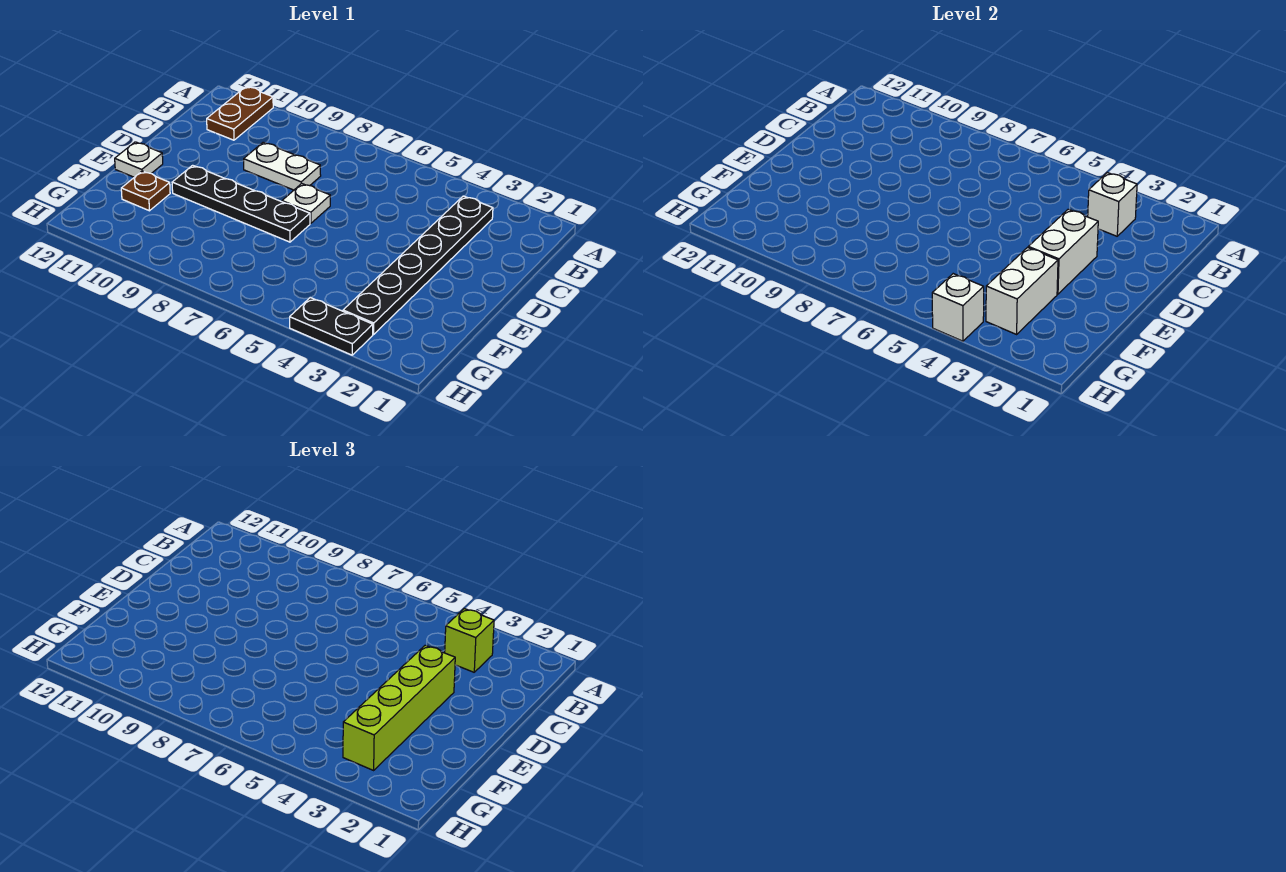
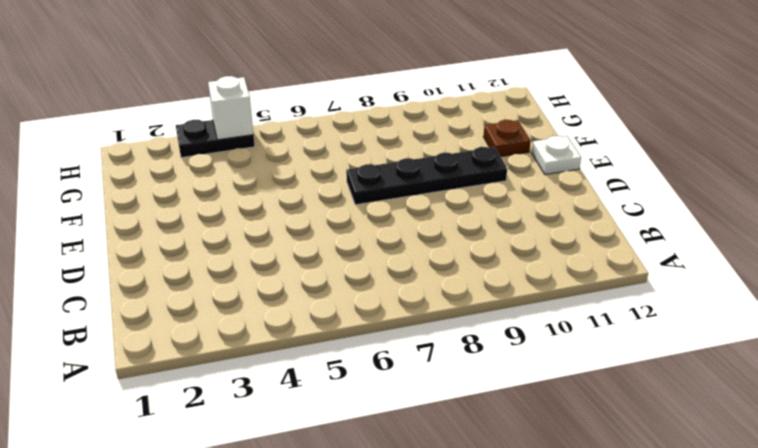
none -> brown 1x2 plate [207,86,273,140]
none -> black 1x6 plate [343,196,493,334]
none -> white 1x2 plate [244,142,321,190]

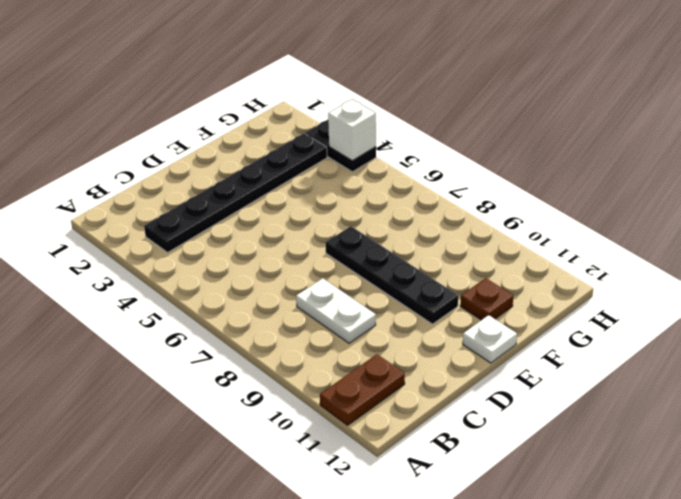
none -> white 1x1 plate [282,184,330,224]
none -> white 1x1 brick [1088,173,1137,236]
none -> white 1x2 brick [1028,209,1098,294]

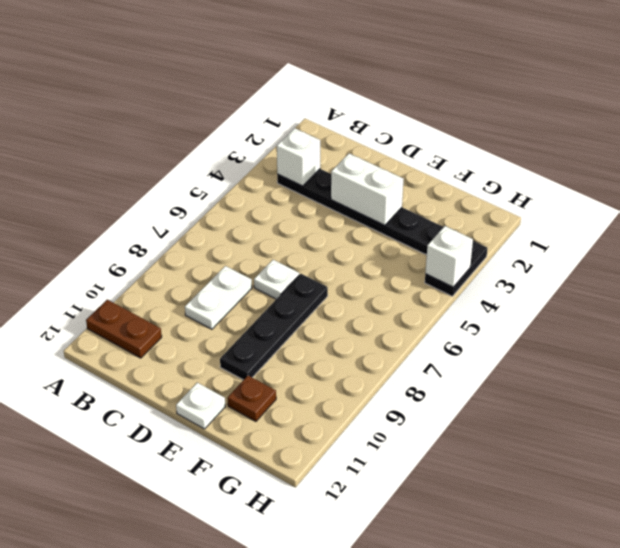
none -> white 1x2 brick [986,248,1058,334]
none -> lime 1x1 brick [445,609,494,672]
none -> lime 1x4 brick [343,645,455,770]

